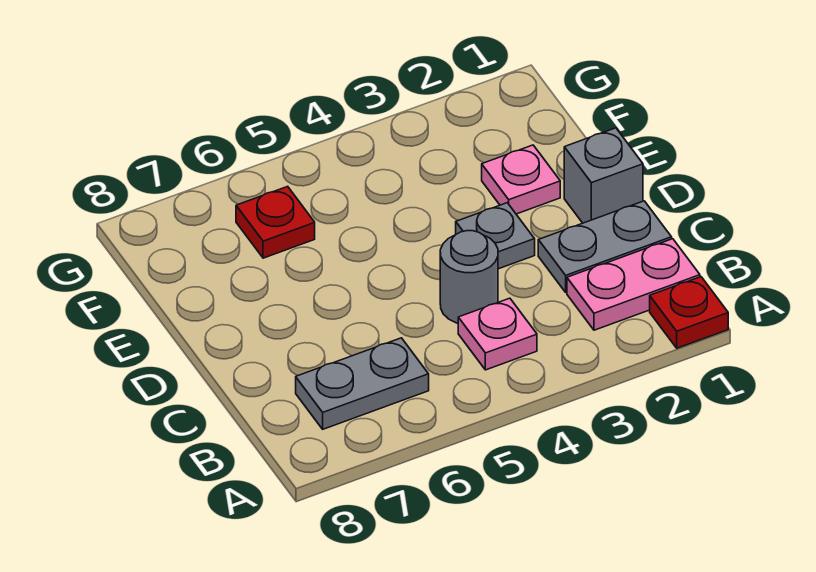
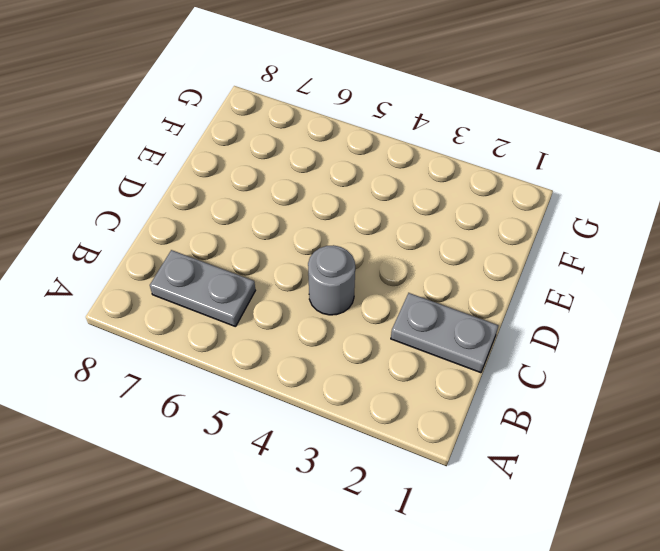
none -> red 1x1 plate [650,277,728,348]
none -> pink 1x2 plate [567,239,700,330]

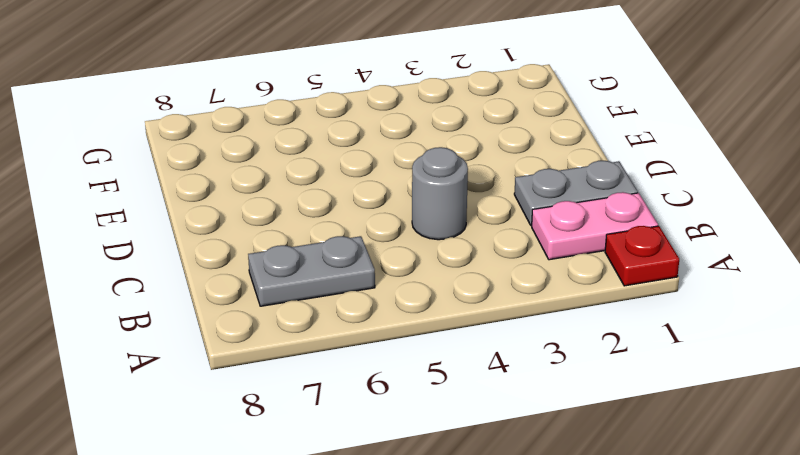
none -> pink 1x1 plate [458,298,537,370]
none -> grey 1x1 brick [564,128,643,223]

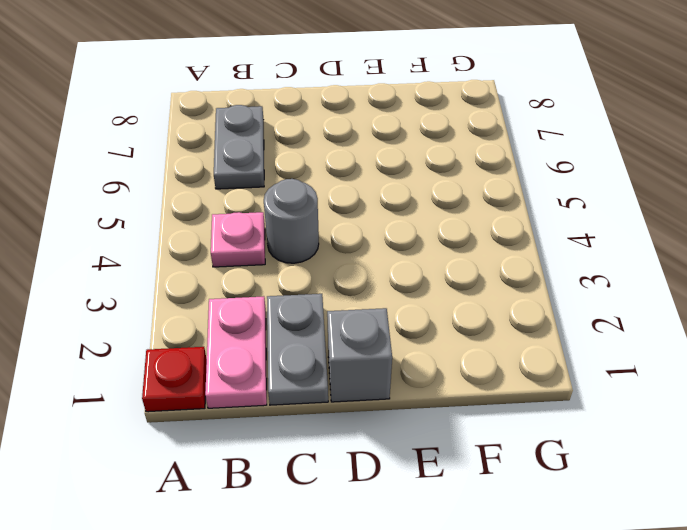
none -> grey 1x1 plate [456,203,535,269]
none -> pink 1x1 plate [482,145,560,214]

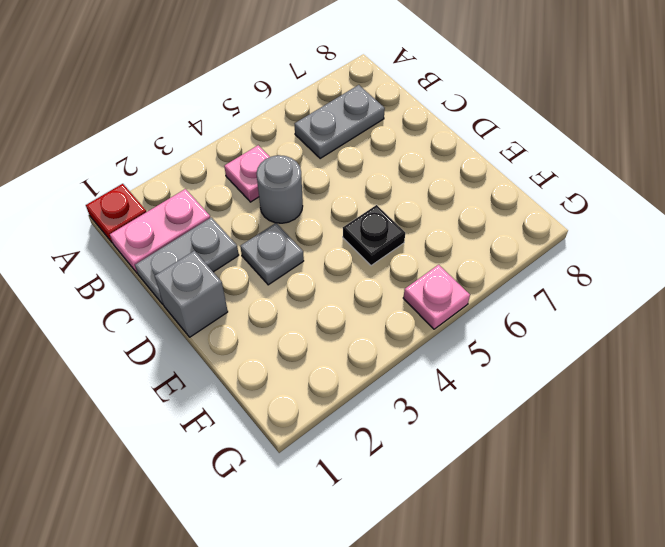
black 1x1 plate [343,205,405,266] -> none
pink 1x1 plate [403,265,470,329] -> pink 1x1 plate moved to [482,145,560,214]
none -> red 1x1 plate [236,186,315,258]

